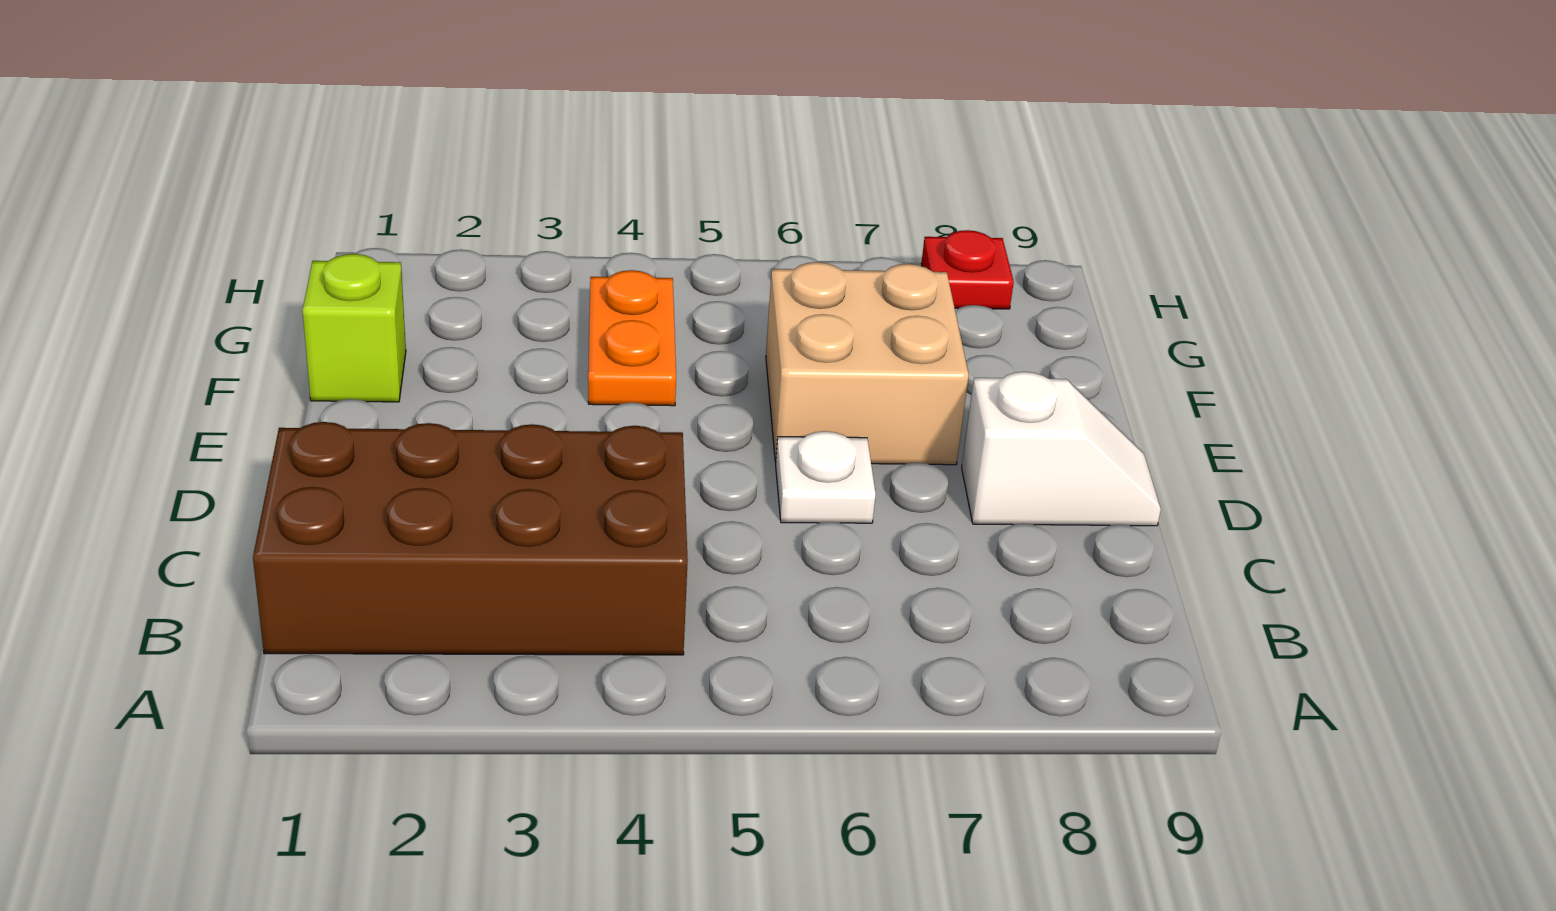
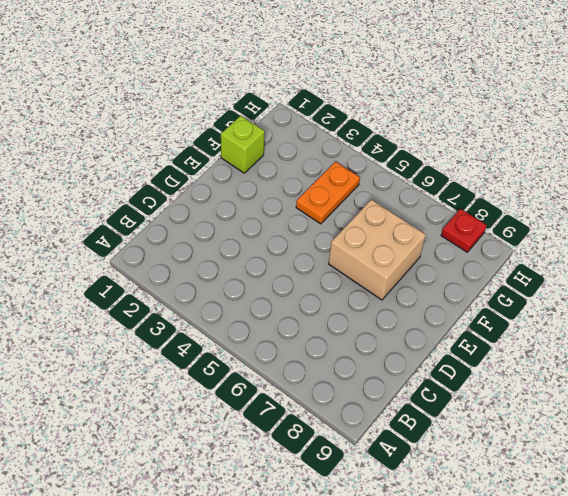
none -> brown 2x4 brick [253,422,688,655]
none -> white 1x1 plate [776,431,876,523]

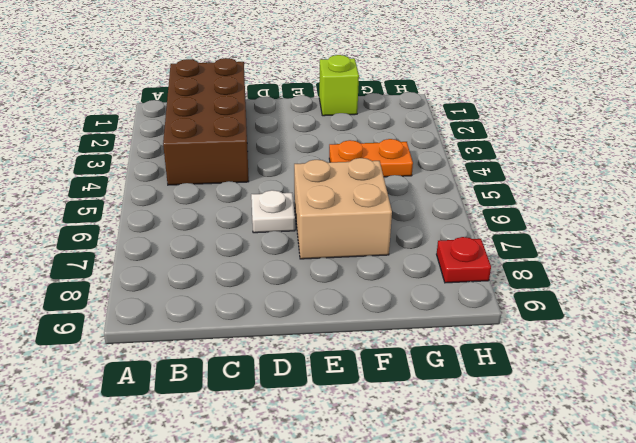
none -> white 1x2 slope [962,372,1161,526]

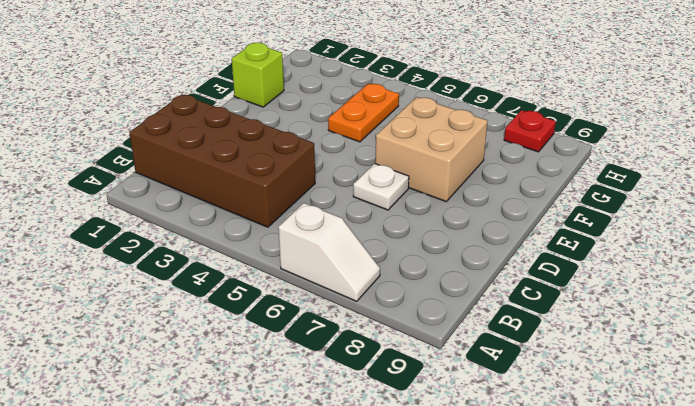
white 1x2 slope [278,203,380,301] -> white 1x2 slope moved to [962,372,1161,526]

